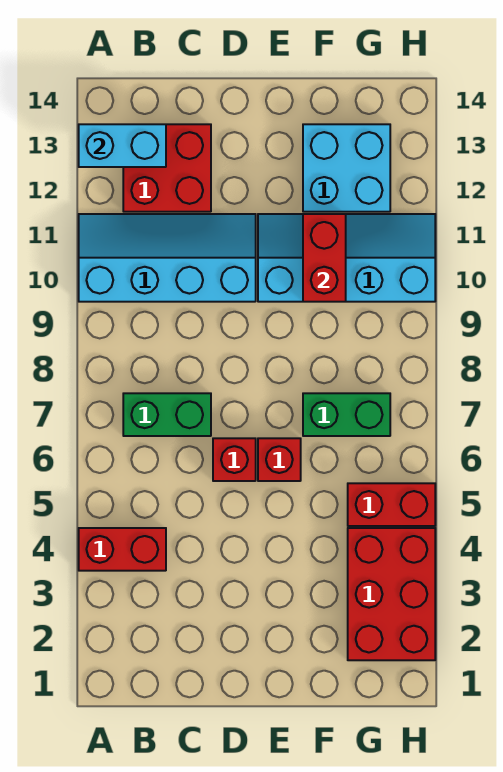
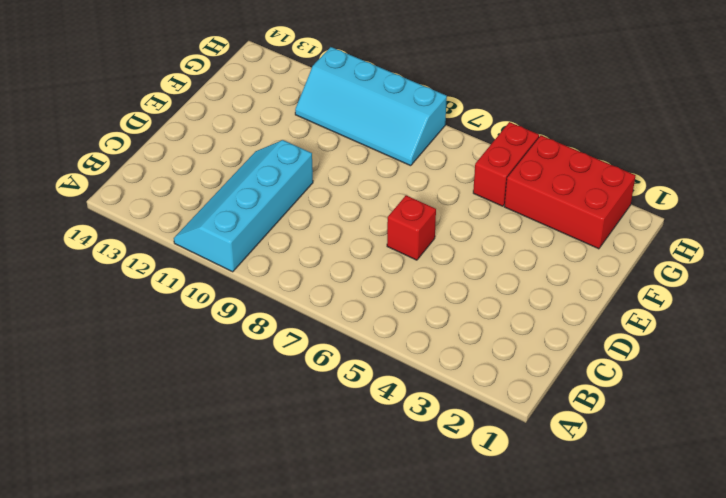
cyan 2x4 slope [295,47,447,166] -> cyan 2x4 slope turned to [258,214,435,302]
none -> red 1x2 brick [79,528,166,571]
none -> green 1x2 brick [123,393,211,436]
none -> red 2x2 brick [123,124,211,212]

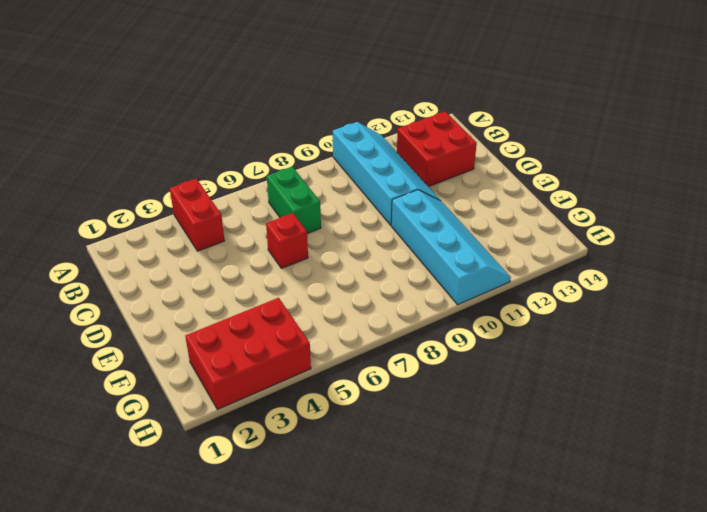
none -> red 1x1 brick [258,438,301,481]
none -> green 1x2 brick [303,393,390,436]
none -> cyan 2x2 brick [303,124,390,212]

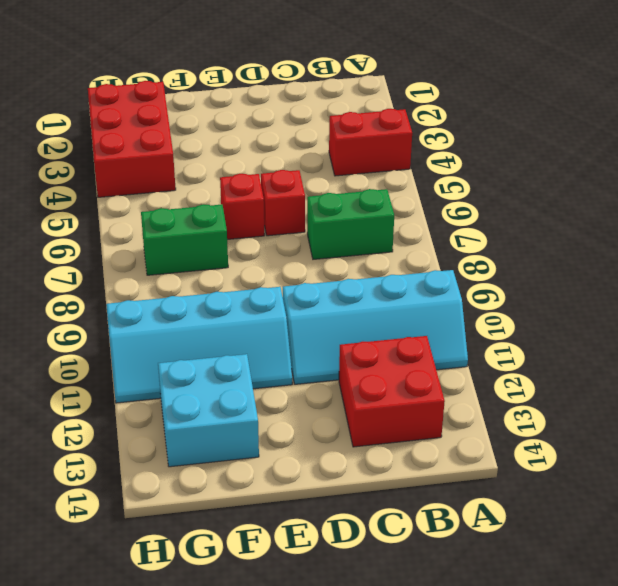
none -> red 1x2 brick [348,483,435,526]
none -> cyan 1x2 brick [79,124,166,167]
none -> red 1x2 brick [303,214,346,302]

